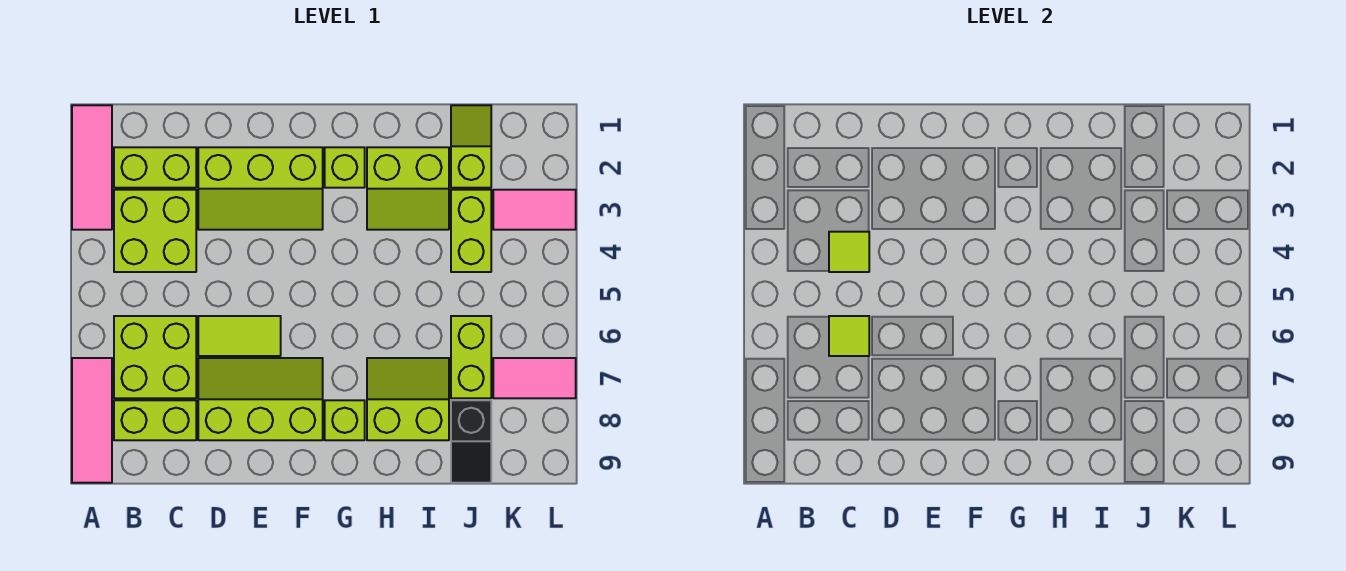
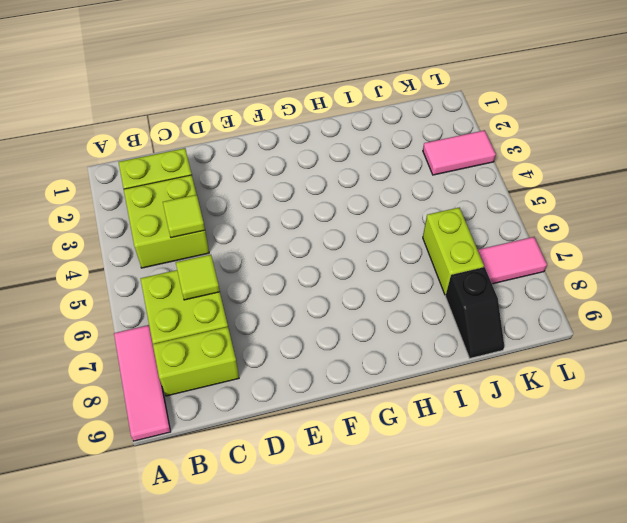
none -> pink 1x3 tile [72,105,112,230]
none -> lime 2x3 slope [198,147,323,230]
none -> lime 1x2 tile [198,316,281,356]

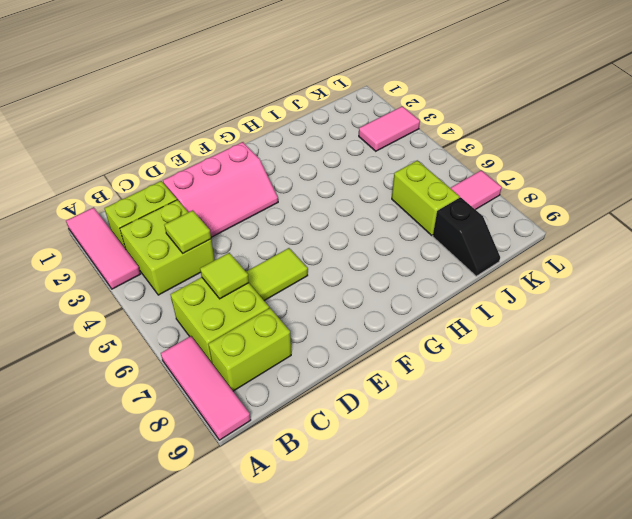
pink 2x3 slope [163,142,278,237] -> lime 2x3 slope [198,147,323,230]
none -> lime 2x3 slope [198,358,323,440]
none -> lime 1x1 brick [325,147,365,188]
none -> lime 1x1 brick [325,400,365,440]

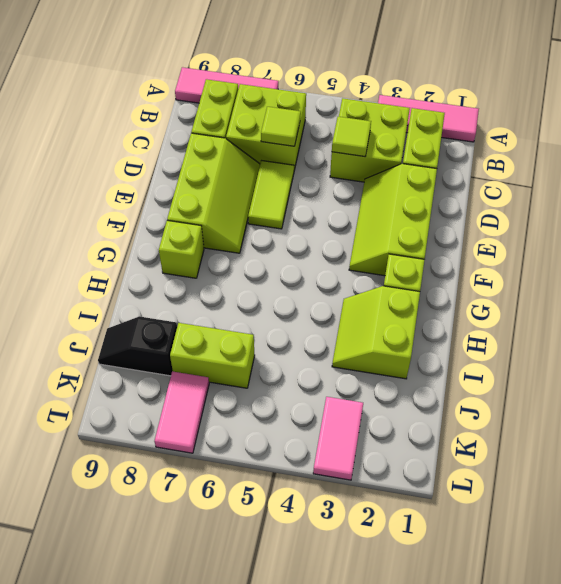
none -> lime 2x2 slope [367,358,449,440]
none -> lime 1x2 slope [451,105,491,188]
none -> lime 1x2 brick [451,190,491,272]

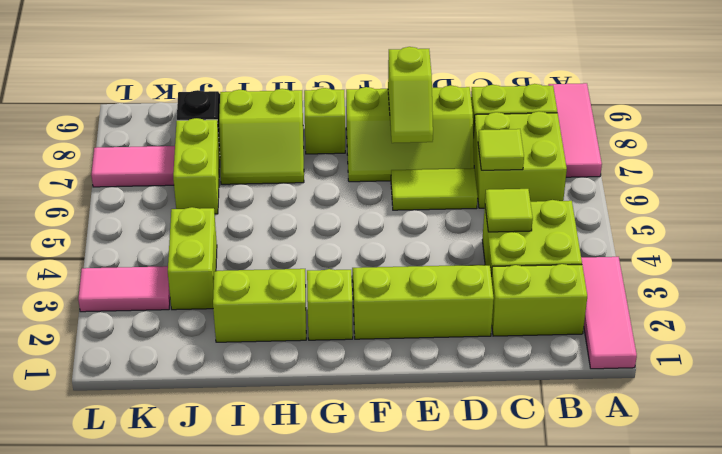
lime 1x2 slope [388,47,433,143] -> lime 1x2 slope moved to [451,105,491,188]

